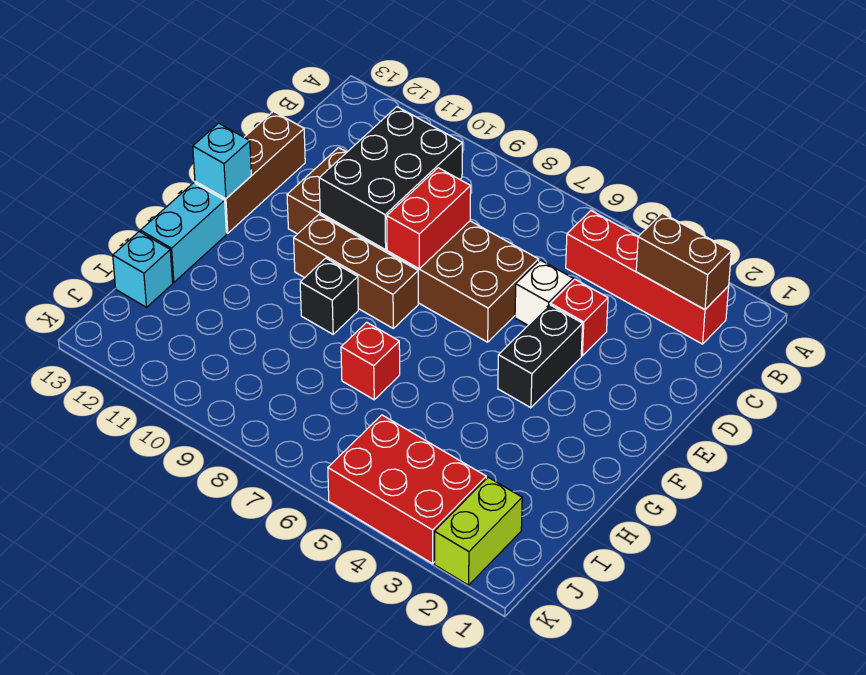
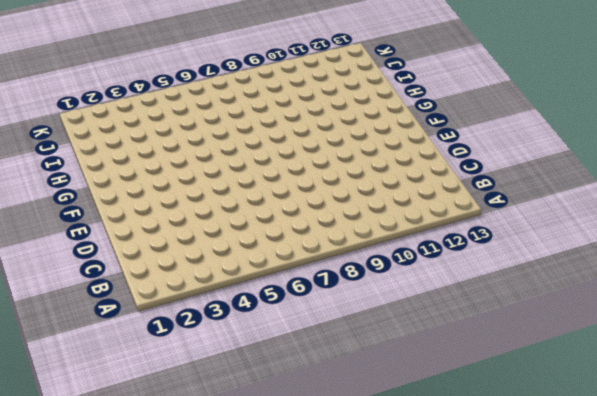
none -> red 1x4 brick [566,211,729,344]
none -> red 1x1 brick [550,279,608,356]
none -> white 1x1 brick [515,260,573,325]

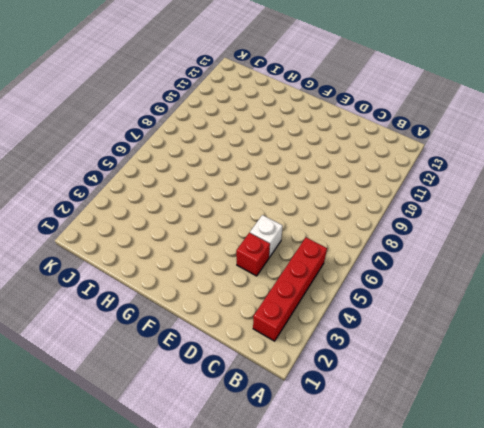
none -> brown 2x6 brick [287,148,539,342]
none -> brown 1x3 brick [195,111,305,233]
none -> black 1x2 brick [498,305,583,408]

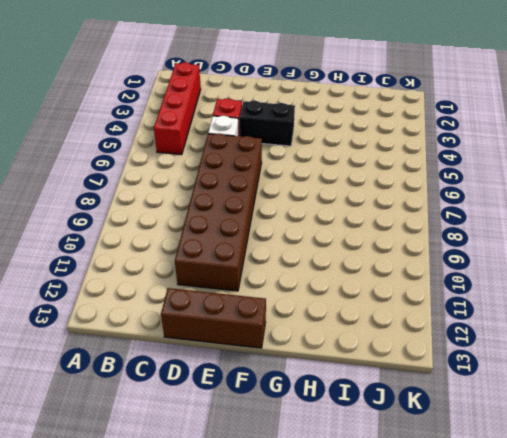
none -> brown 1x3 brick [294,215,418,328]
none -> black 1x1 brick [300,258,358,334]
none -> cyan 1x2 brick [140,183,227,282]

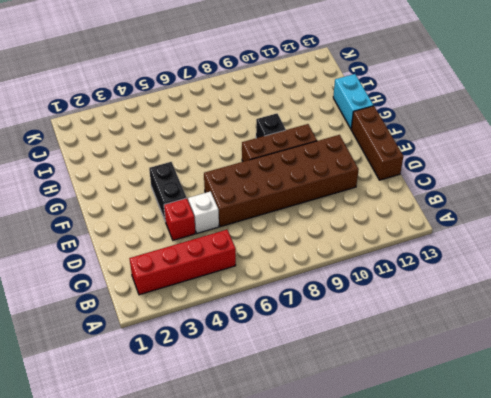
none -> red 1x1 brick [341,322,400,400]
none -> cyan 1x1 brick [113,232,173,307]
none -> lime 1x2 brick [435,477,522,585]

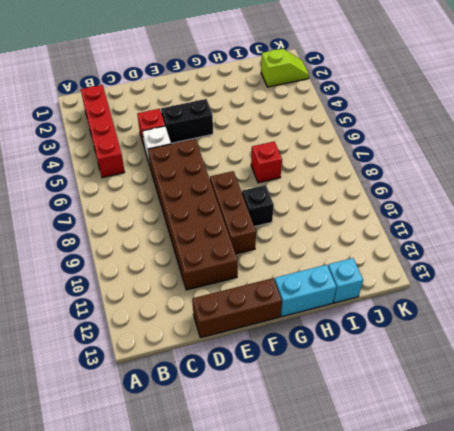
lime 1x2 slope [261,49,309,87] -> lime 1x2 brick [435,477,522,585]
none -> red 2x3 brick [328,415,486,564]
none -> brown 1x2 brick [636,213,731,310]
none -> black 2x3 brick [319,107,462,250]

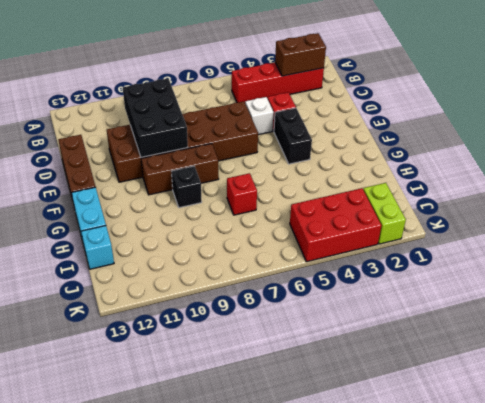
none -> red 1x2 brick [387,168,471,269]
none -> cyan 1x1 brick [193,123,251,199]

